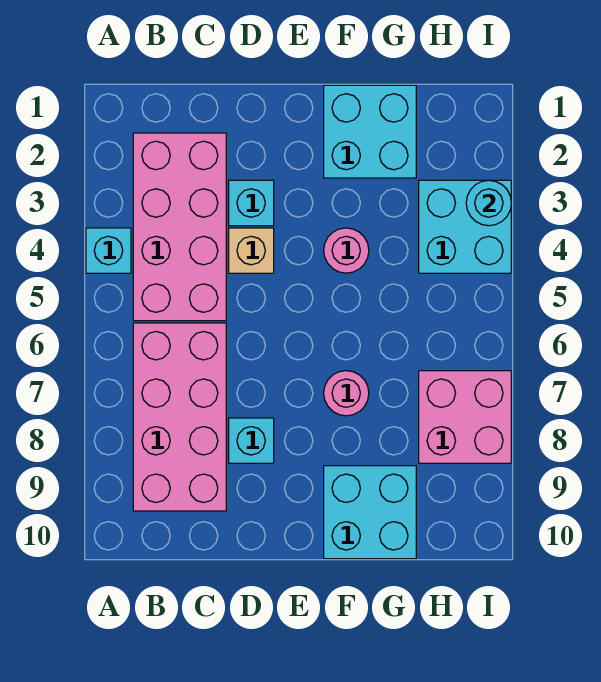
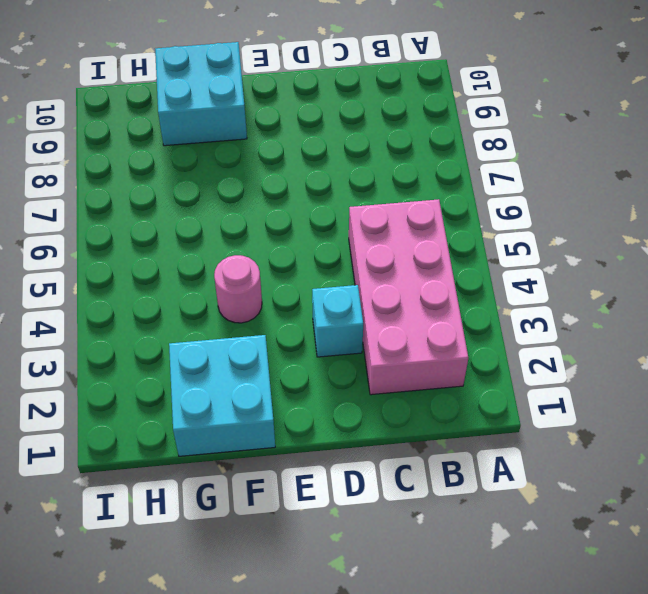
none -> cyan 1x1 brick [86,228,131,273]
none -> pink 2x4 brick [133,323,226,511]
none -> tan 1x1 brick [229,228,274,273]

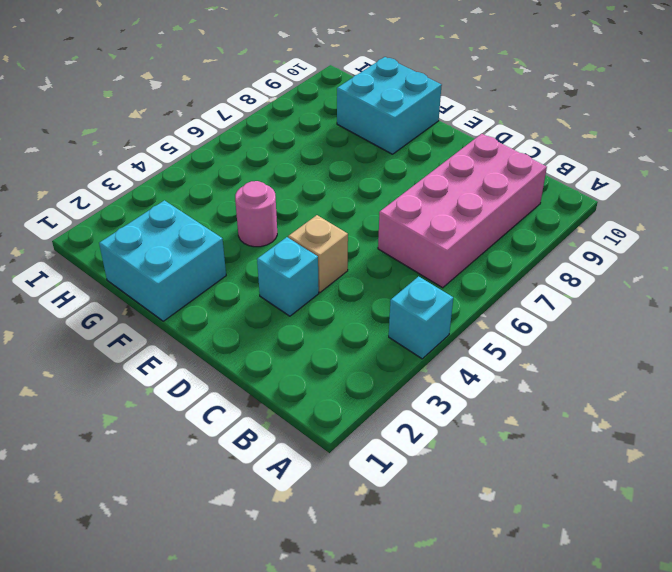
none -> pink 2x4 brick [133,133,226,321]
none -> cyan 1x1 brick [229,418,274,463]
none -> pink 1x1 round brick [324,371,369,416]

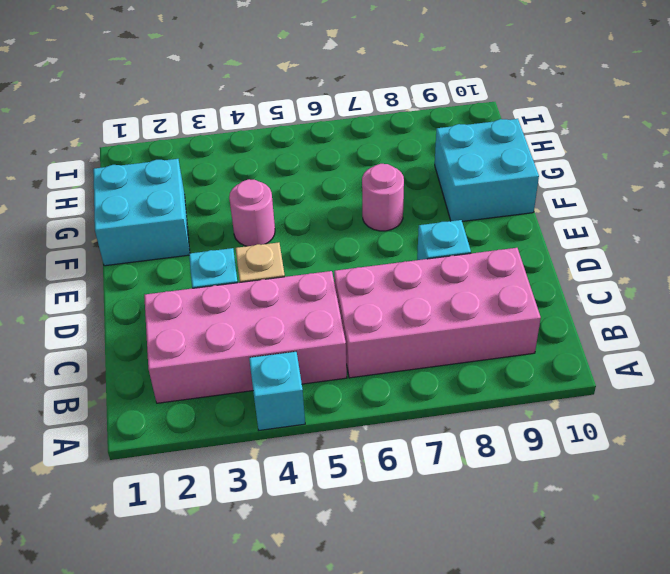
none -> cyan 2x2 brick [419,180,511,273]
none -> pink 2x2 brick [419,371,511,463]
none -> cyan 1x1 round brick [466,180,511,226]

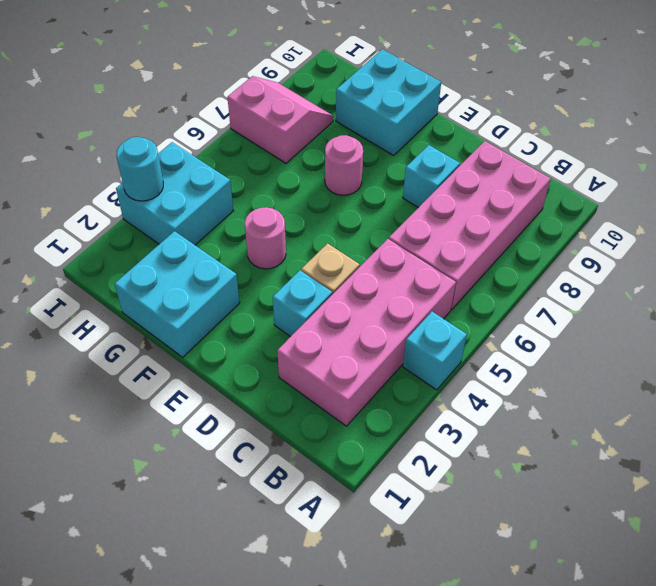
pink 2x2 slope [228,76,333,163] -> pink 2x2 brick [419,371,511,463]

